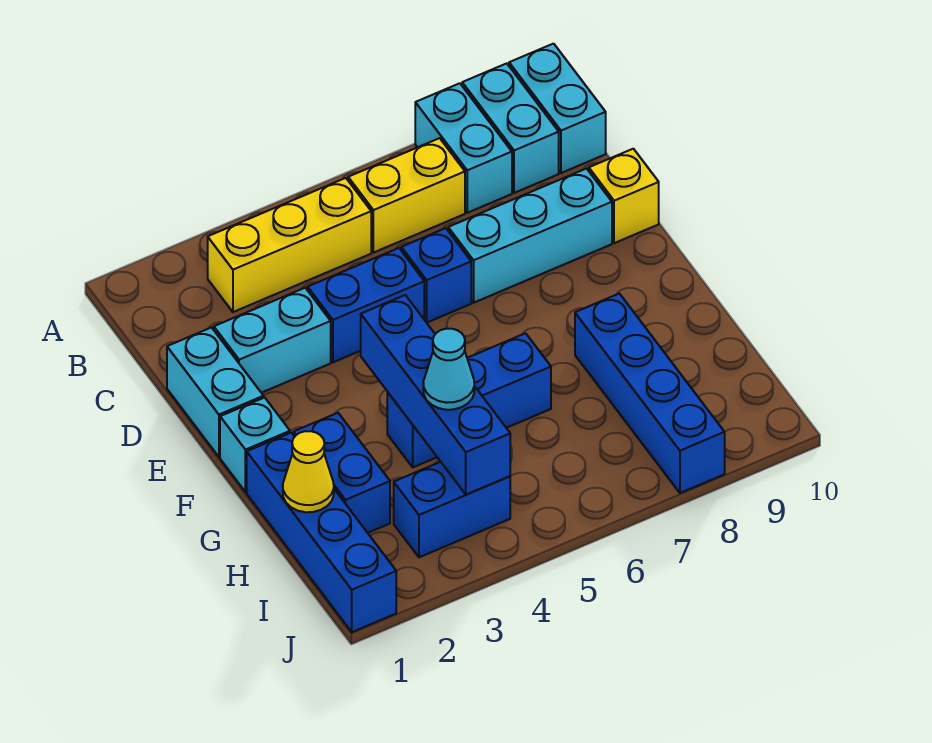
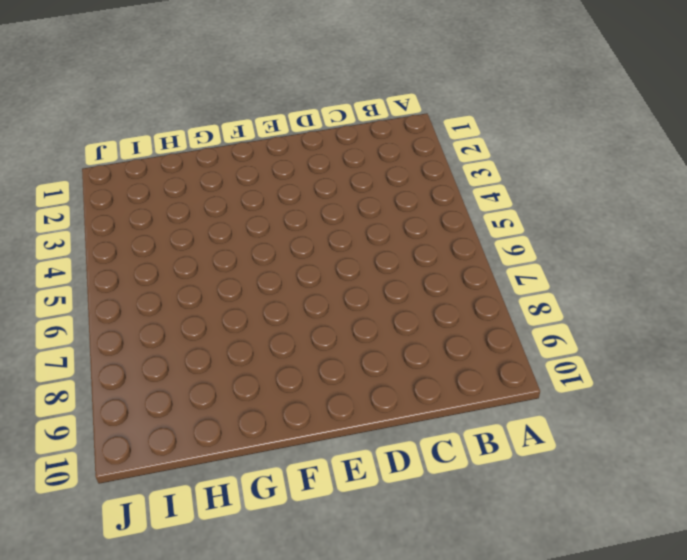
none -> cyan 1x2 brick [415,83,512,213]
none -> cyan 1x2 brick [462,63,559,193]
none -> cyan 1x2 brick [509,44,606,173]

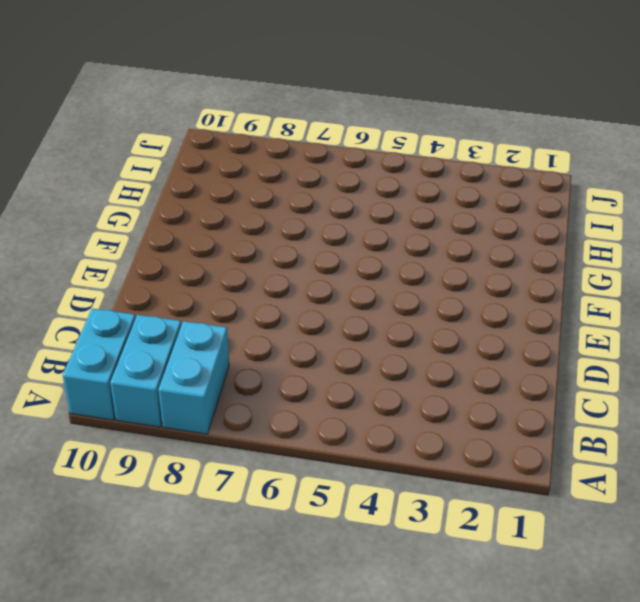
none -> yellow 1x3 brick [208,178,371,312]
none -> yellow 1x2 brick [348,138,465,253]
none -> cyan 1x2 brick [167,328,263,457]

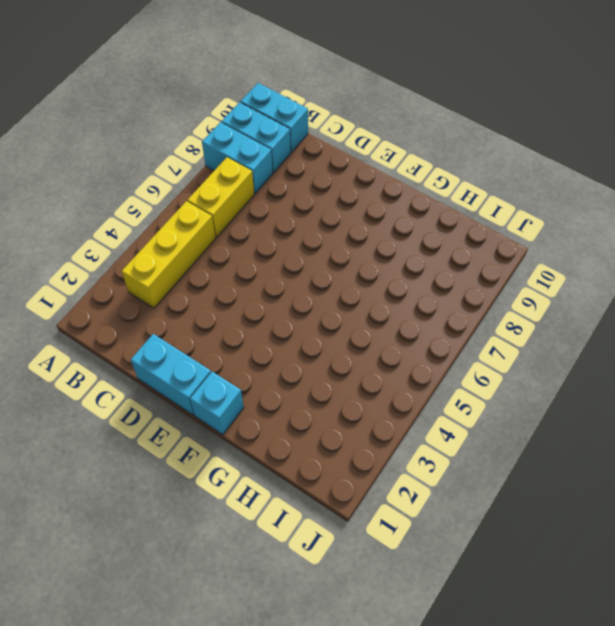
none -> cyan 1x2 brick [214,288,331,393]
none -> blue 1x2 brick [308,248,424,362]
none -> blue 1x1 brick [401,228,471,322]

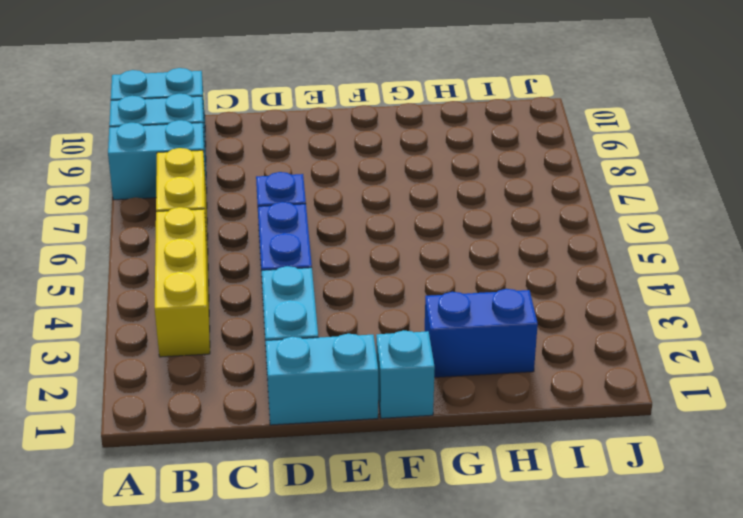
none -> cyan 1x3 brick [448,169,612,303]
none -> yellow 1x1 brick [589,149,659,243]
none -> blue 1x4 brick [247,433,396,632]

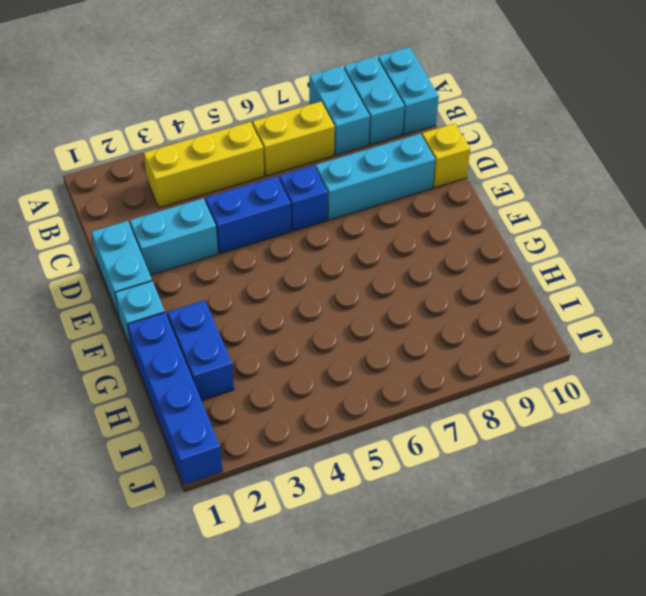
none -> blue 1x3 brick [387,333,551,467]
none -> blue 1x4 brick [575,294,725,493]
none -> blue 1x2 brick [394,462,510,557]

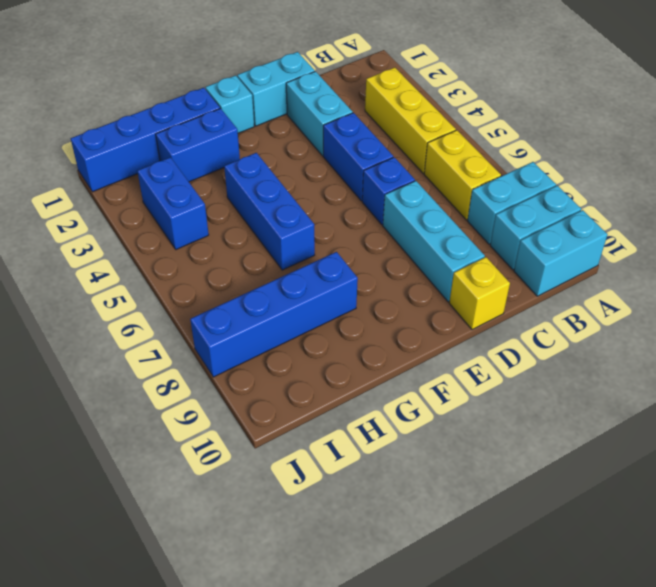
none -> blue 1x4 brick [361,295,510,494]
none -> yellow 1x1 cone [283,431,334,512]
none -> cyan 1x1 cone [423,329,474,410]

